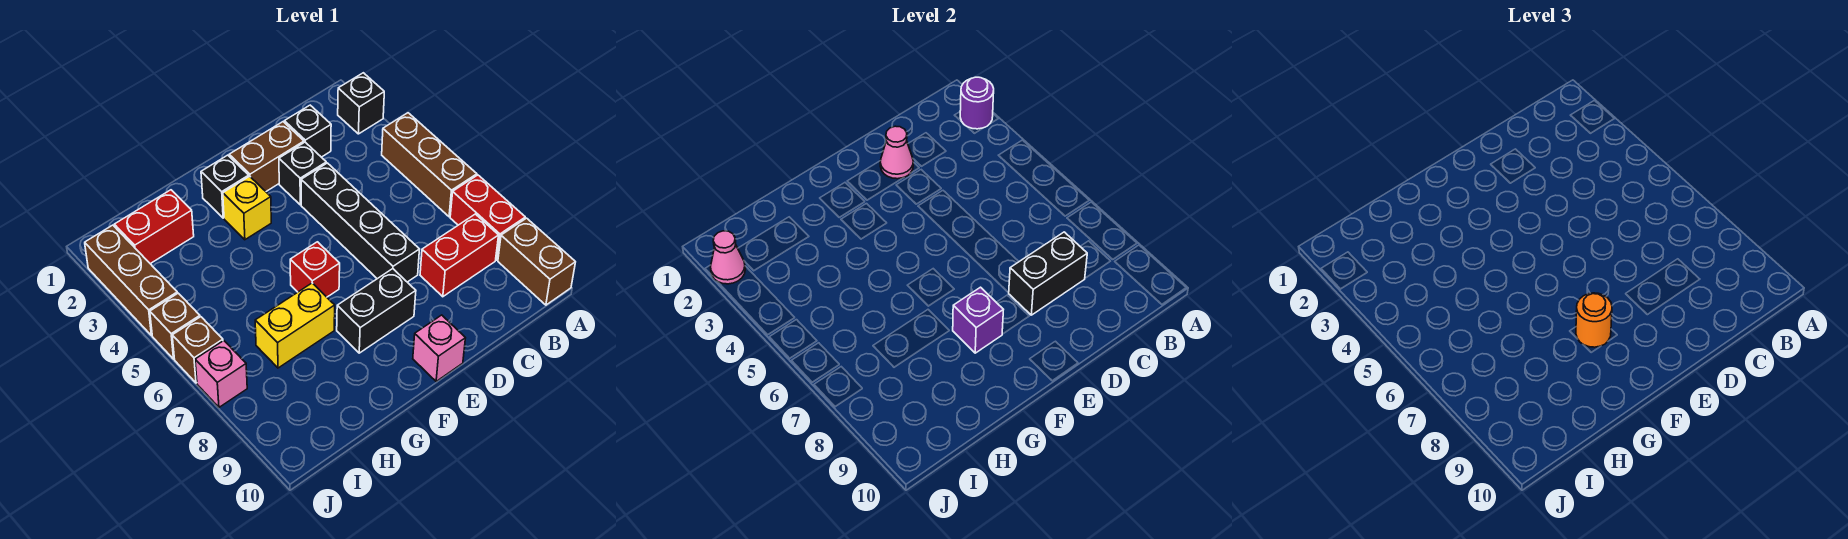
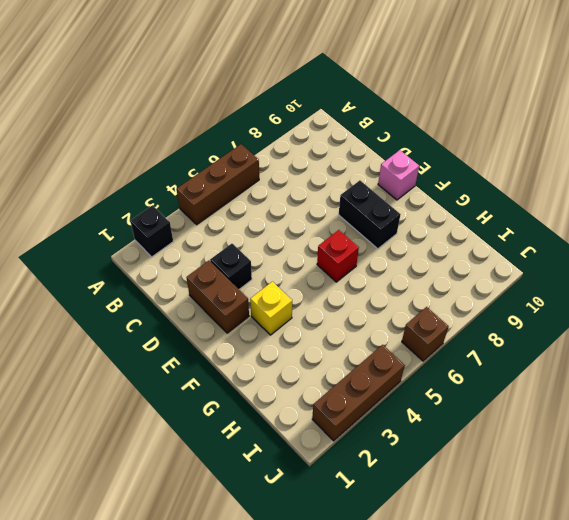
none -> red 1x2 brick [450,175,525,260]
none -> brown 1x2 brick [498,218,575,305]
none -> red 1x2 brick [420,214,499,297]

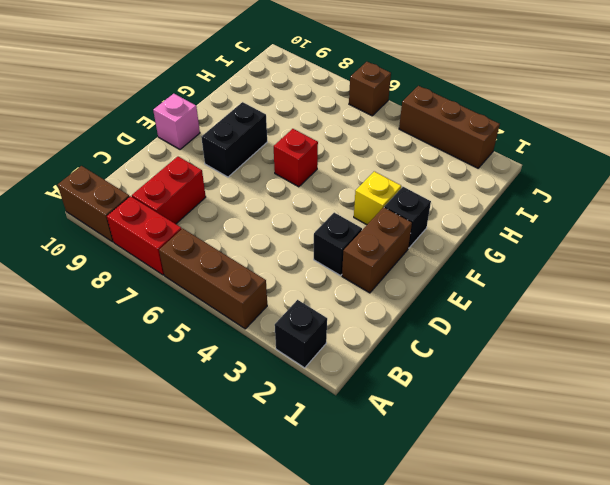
none -> black 1x1 brick [284,105,331,157]
none -> black 1x4 brick [301,163,420,282]
none -> yellow 1x2 brick [255,283,335,368]

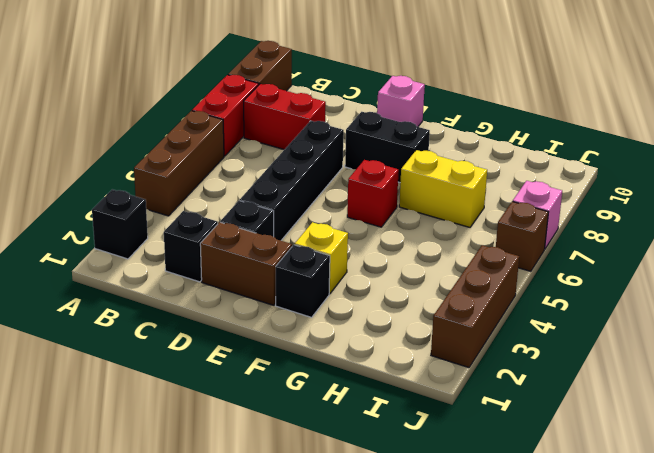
none -> red 1x2 brick [114,190,194,264]
none -> brown 1x1 brick [150,293,200,359]
none -> purple 1x1 round brick [960,77,994,129]

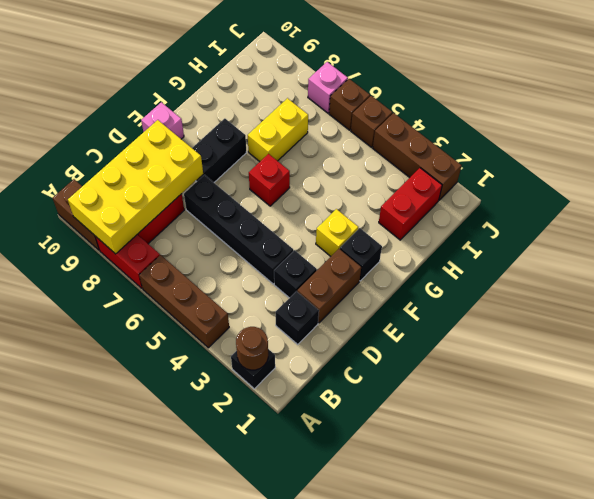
brown 1x1 round brick [236,327,268,370] -> purple 1x1 round brick [960,77,994,129]
yellow 2x4 brick [68,120,203,254] -> black 1x2 brick [1009,232,1087,315]
none -> pink 1x1 cone [880,126,913,179]
none -> purple 1x1 brick [953,287,1003,353]
none -> pink 1x1 cone [711,231,745,284]

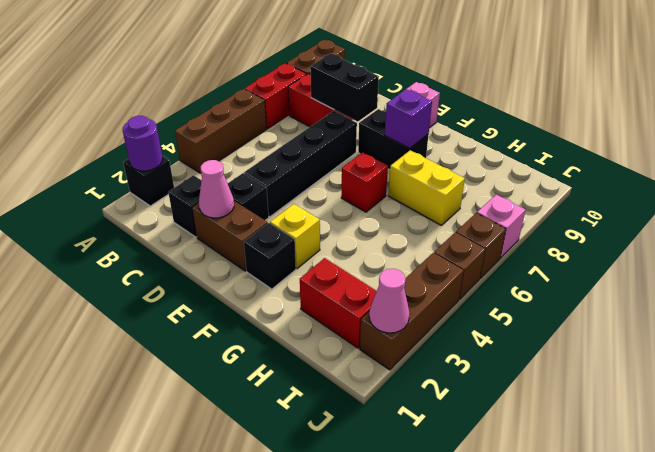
none -> orange 1x1 round brick [1576,293,1612,347]

